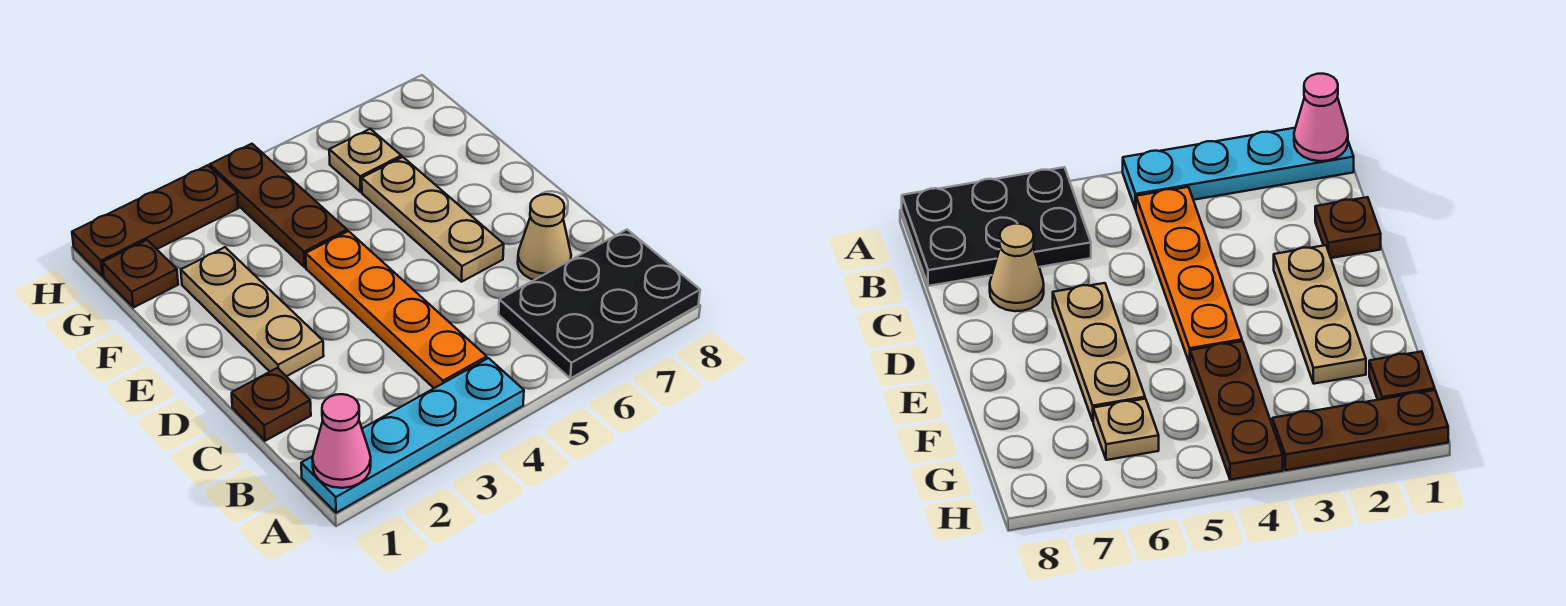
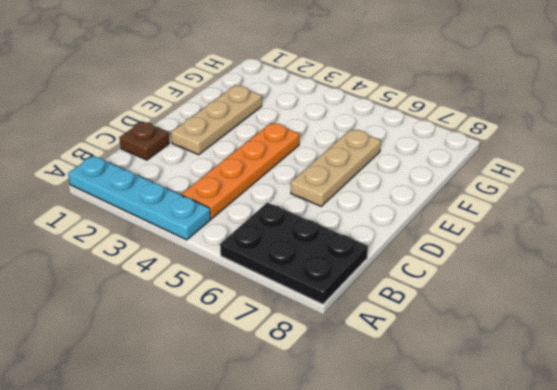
none -> tan 1x1 cone [518,194,571,280]
none -> brown 1x3 plate [210,144,347,267]
none -> brown 1x1 plate [102,240,178,308]

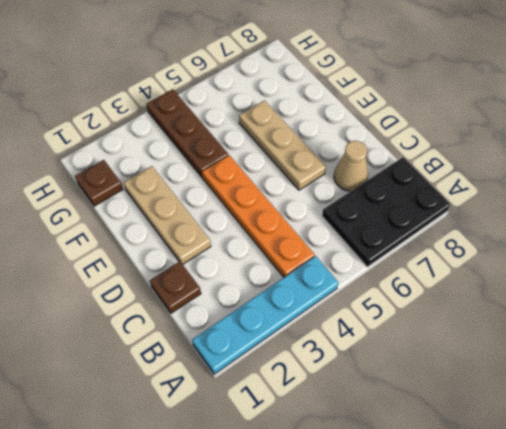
none -> tan 1x1 plate [329,129,401,192]
none -> brown 1x3 plate [72,165,238,276]
none -> pink 1x1 cone [312,394,371,488]

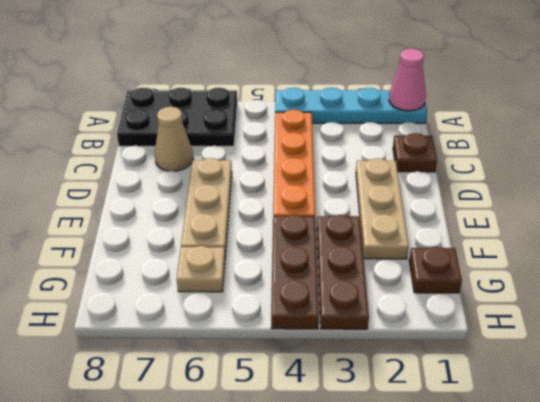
brown 1x3 plate [317,215,369,329] -> brown 1x3 plate turned to [72,165,238,276]

